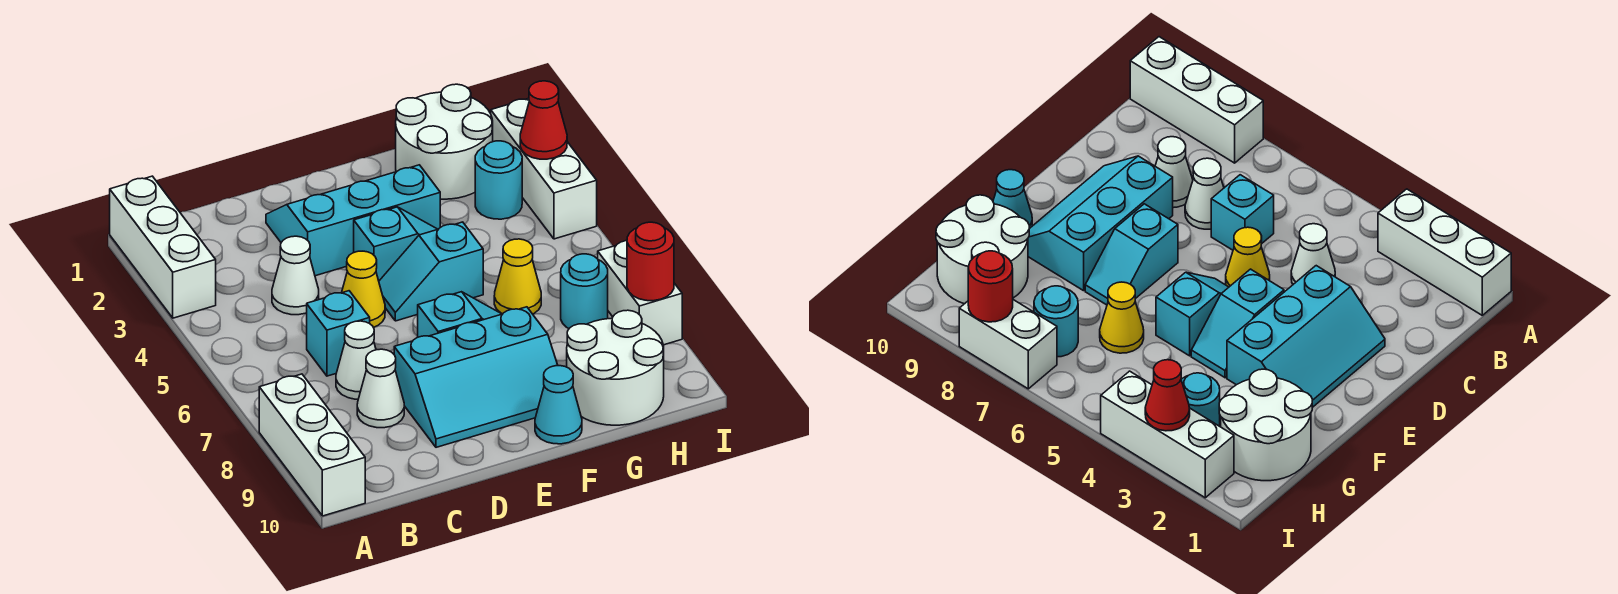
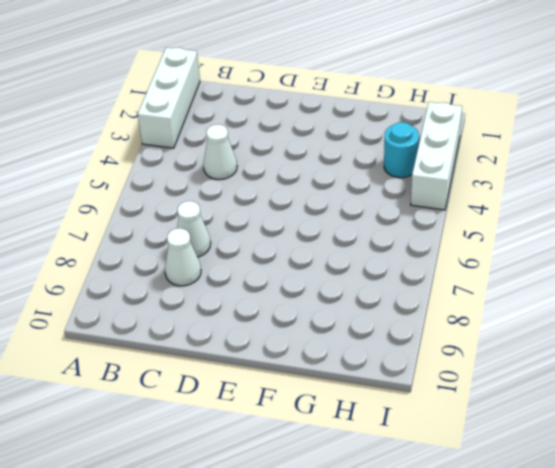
none -> white 1x3 brick [259,374,365,516]
none -> cyan 1x1 brick [307,291,370,376]
none -> cyan 2x3 slope [266,165,440,276]

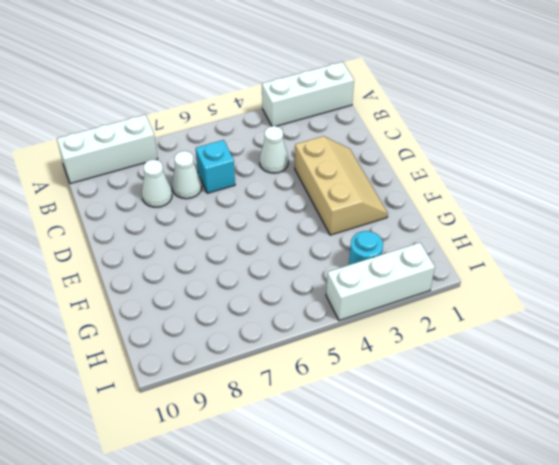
tan 2x3 slope [295,136,388,235] -> cyan 2x3 slope [266,165,440,276]
none -> yellow 1x1 cone [342,251,385,327]
none -> cyan 2x3 slope [394,307,558,447]
none -> cyan 1x2 slope [354,207,438,281]

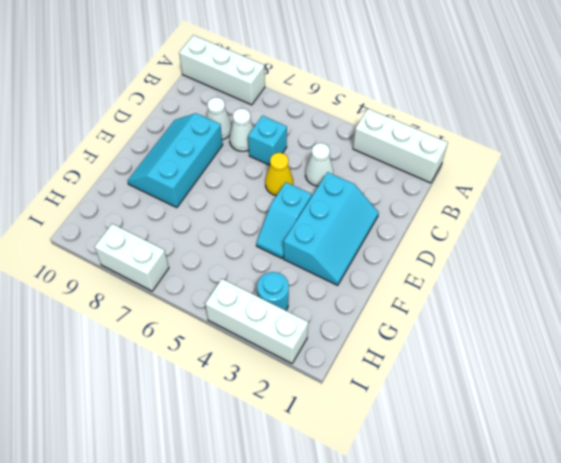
none -> cyan 1x2 slope [379,222,483,321]
none -> cyan 1x2 slope [418,292,501,337]
none -> cyan 1x1 cone [535,366,582,444]

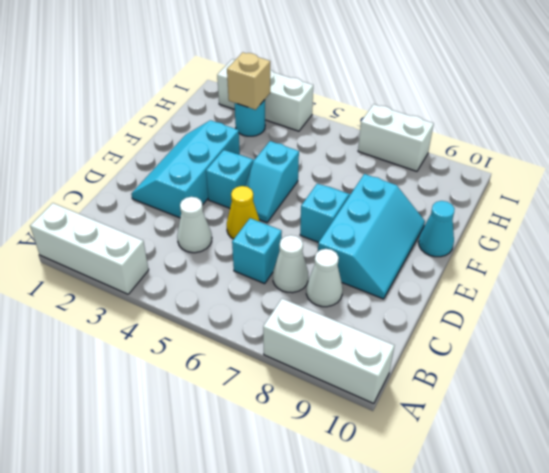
tan 1x1 brick [227,52,270,110] -> none
none -> white 2x2 round brick [396,84,493,199]
none -> yellow 1x1 cone [494,239,541,314]
none -> white 2x2 round brick [567,310,664,425]

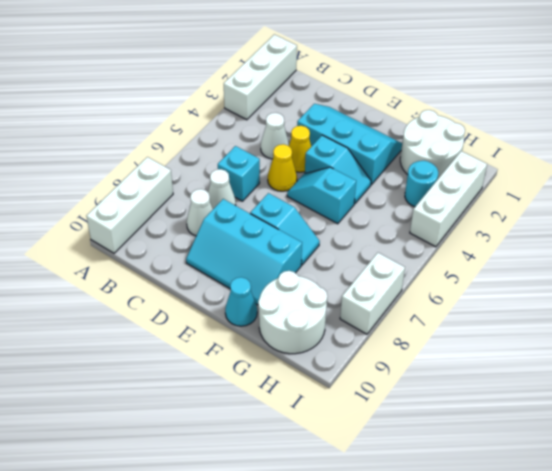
yellow 1x1 cone [289,126,311,172] -> yellow 1x1 cone moved to [494,239,541,314]
none -> cyan 1x1 round brick [561,254,608,328]
none -> red 1x1 cone [520,81,567,159]
none -> red 1x1 round brick [627,222,674,301]

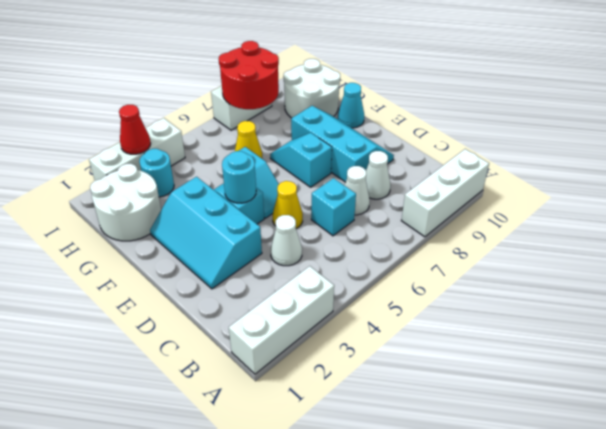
cyan 1x1 round brick [222,151,256,203] -> cyan 1x1 round brick moved to [561,254,608,328]
red 2x2 round brick [219,41,279,109] -> red 1x1 round brick [627,222,674,301]

